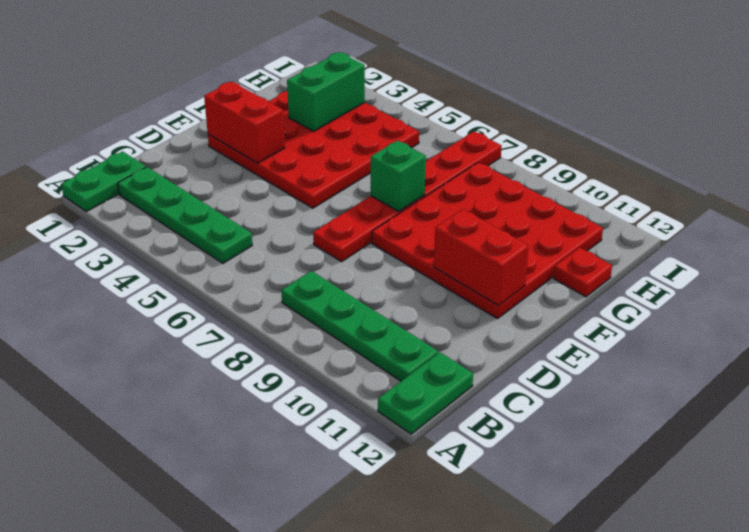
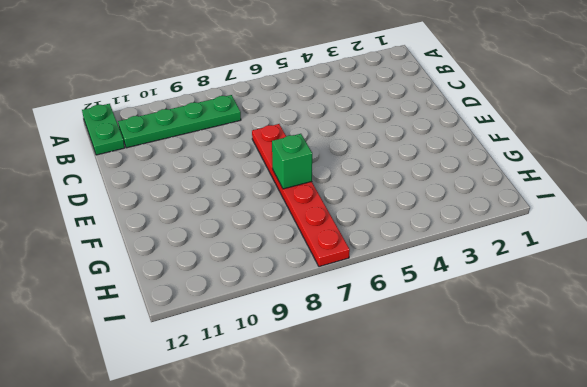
none -> green 1x2 plate [61,152,146,212]
none -> green 1x4 plate [118,167,252,263]
none -> red 4x4 plate [208,91,419,208]

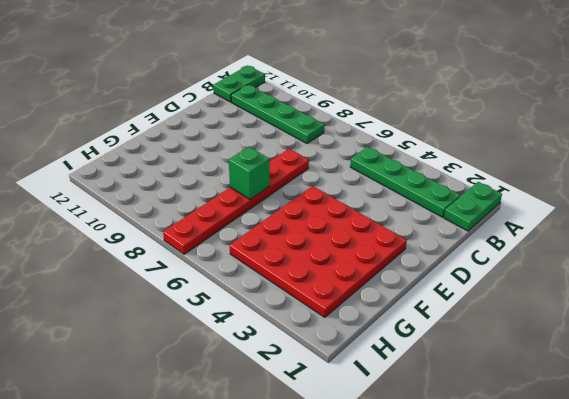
none -> red 4x4 plate [372,162,603,319]
none -> red 1x1 plate [554,248,612,297]
none -> red 1x2 brick [204,81,285,163]

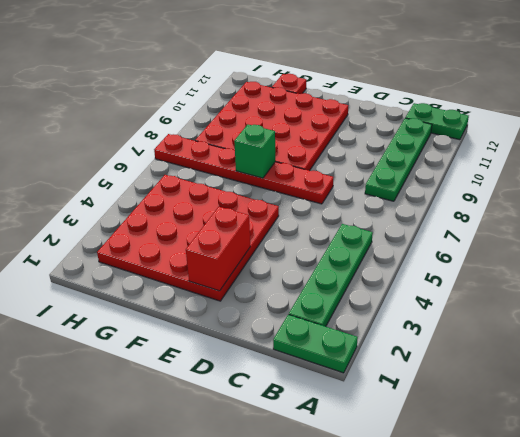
none -> red 1x2 brick [434,209,529,305]
none -> green 1x2 brick [287,52,365,131]

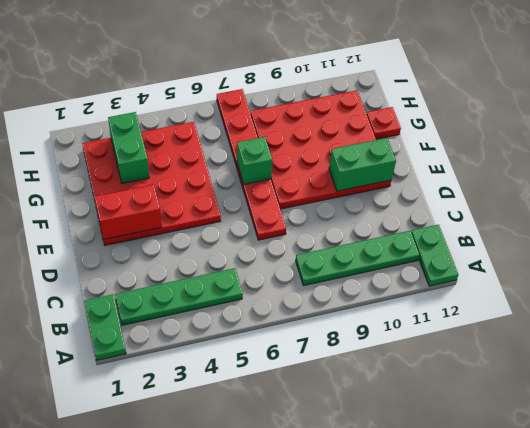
green 1x2 brick [329,138,396,191] -> red 1x2 brick [434,209,529,305]

